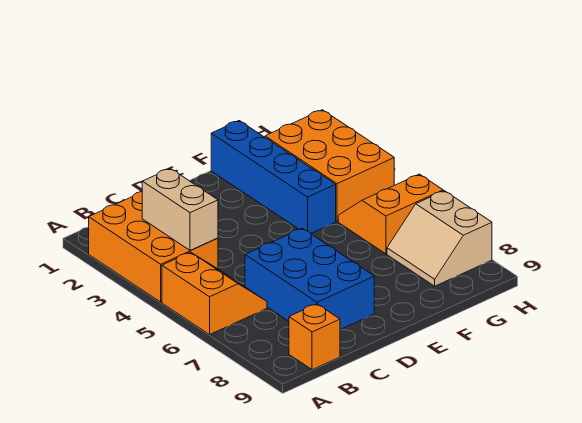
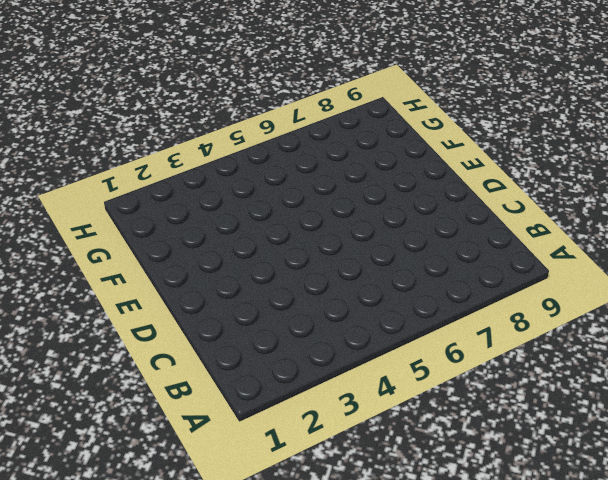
none -> orange 2x3 brick [89,192,218,302]
none -> orange 2x2 slope [162,252,267,335]

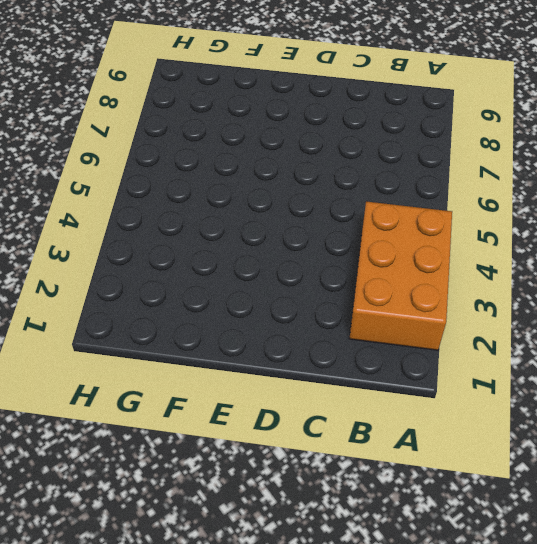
none -> orange 2x2 slope [162,252,267,335]
none -> orange 1x1 brick [289,304,340,370]

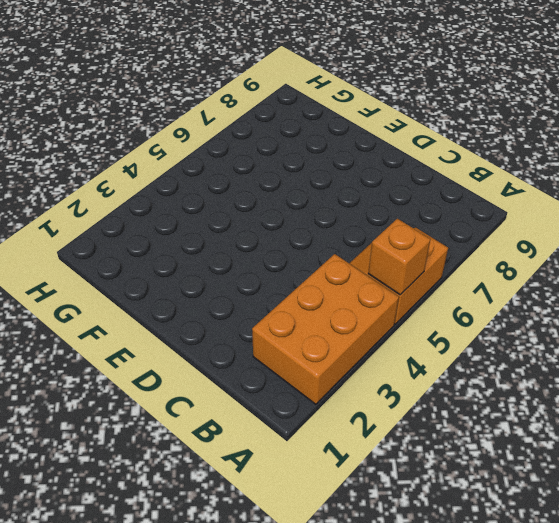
orange 1x1 brick [368,219,431,295] -> orange 1x1 brick moved to [289,304,340,370]
none -> blue 2x3 brick [245,228,374,330]
none -> blue 1x4 brick [211,121,336,234]

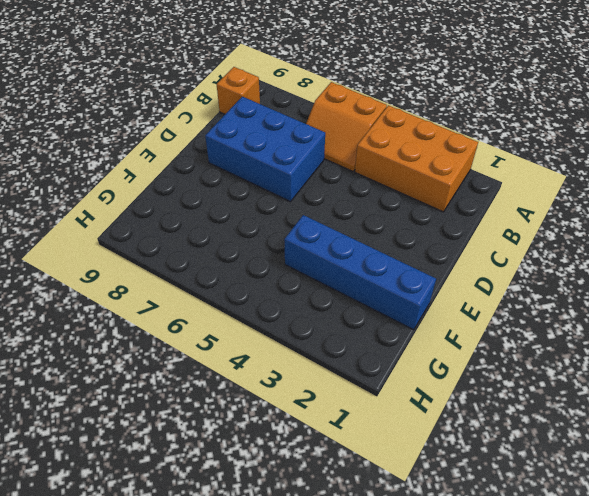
none -> orange 2x3 brick [265,110,394,221]
none -> orange 2x2 slope [338,174,443,254]

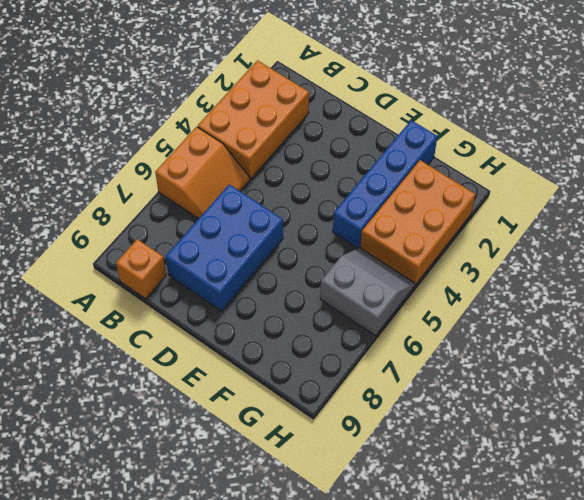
grey 2x2 slope [320,248,415,336] -> orange 2x2 slope [338,174,443,254]
none -> tan 2x2 slope [387,191,492,286]
none -> tan 1x2 brick [142,168,218,250]

